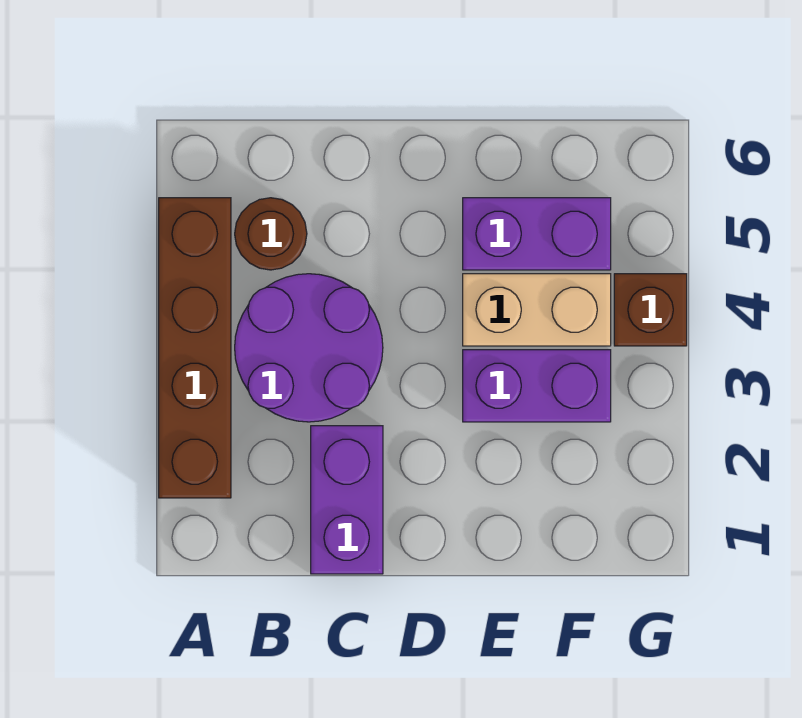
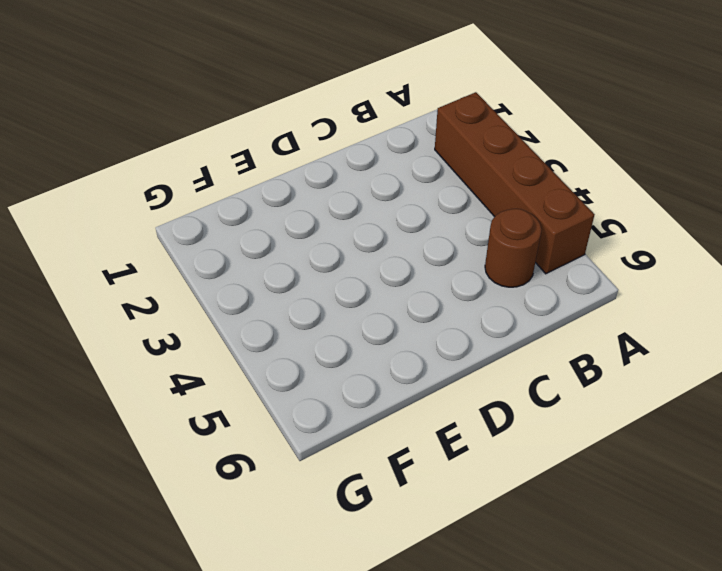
none -> purple 2x2 round brick [235,274,383,422]
none -> purple 1x2 brick [311,426,383,574]

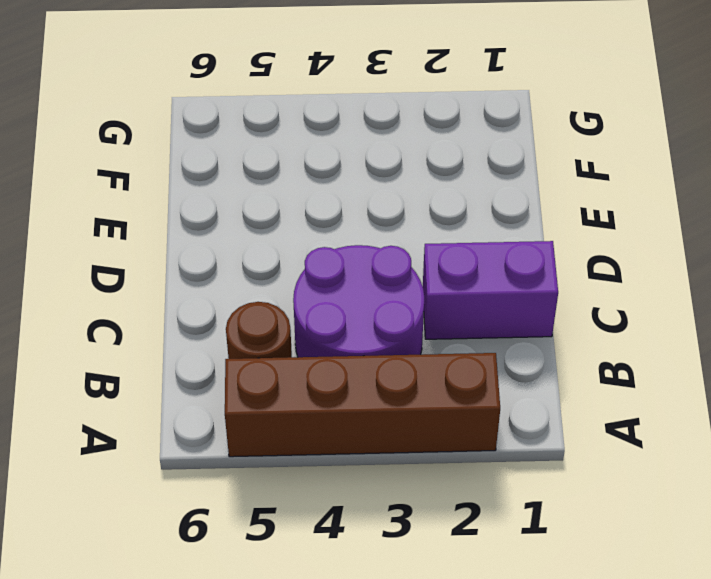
none -> purple 1x2 brick [463,350,611,422]
none -> tan 1x2 brick [463,274,611,346]

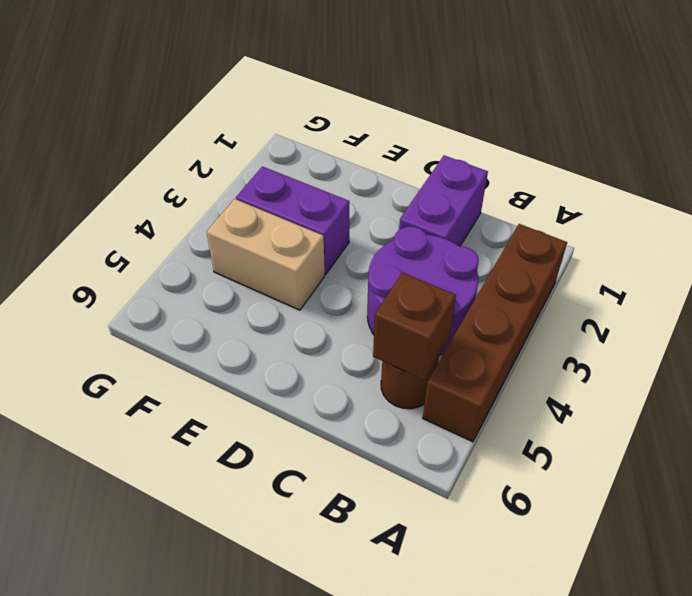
brown 1x1 brick [373,273,456,380] -> brown 1x1 brick moved to [614,274,687,346]
none -> purple 1x2 brick [463,198,611,270]

